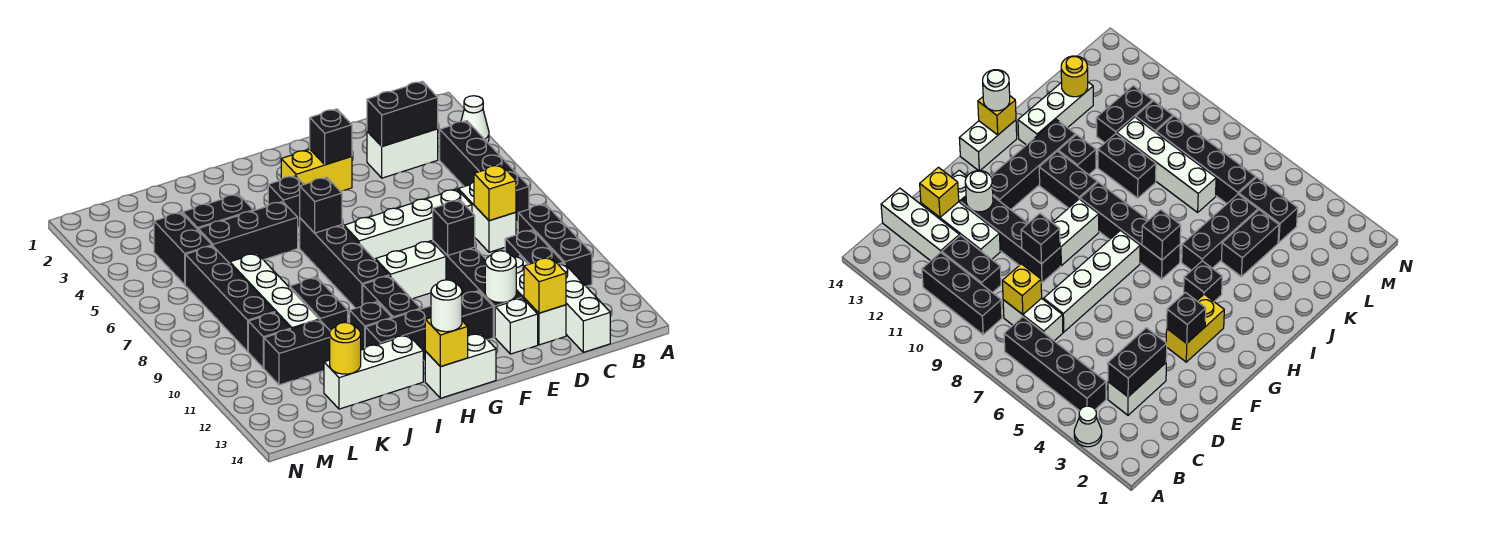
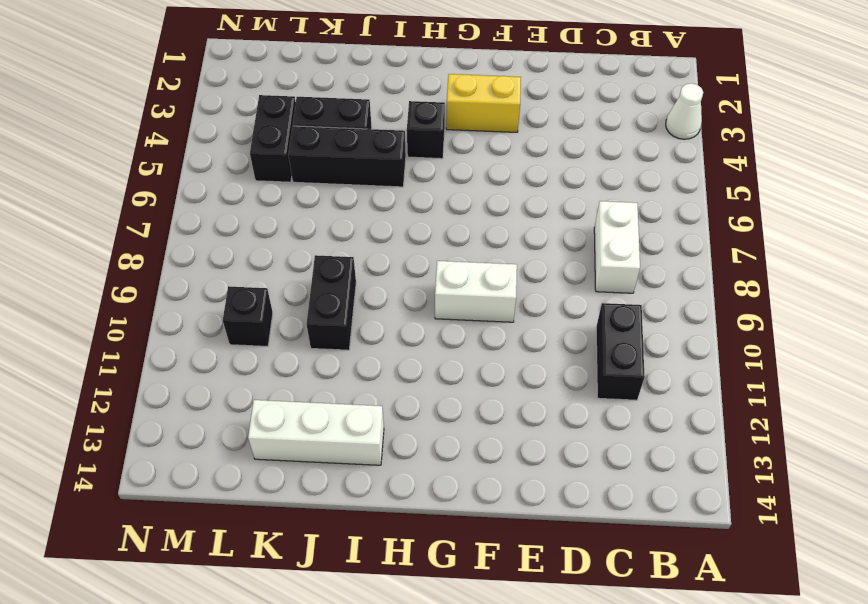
none -> black 1x4 brick [440,121,529,222]
none -> black 1x3 brick [518,204,592,286]
none -> white 1x2 brick [367,129,438,178]
none -> white 1x3 brick [558,263,610,352]

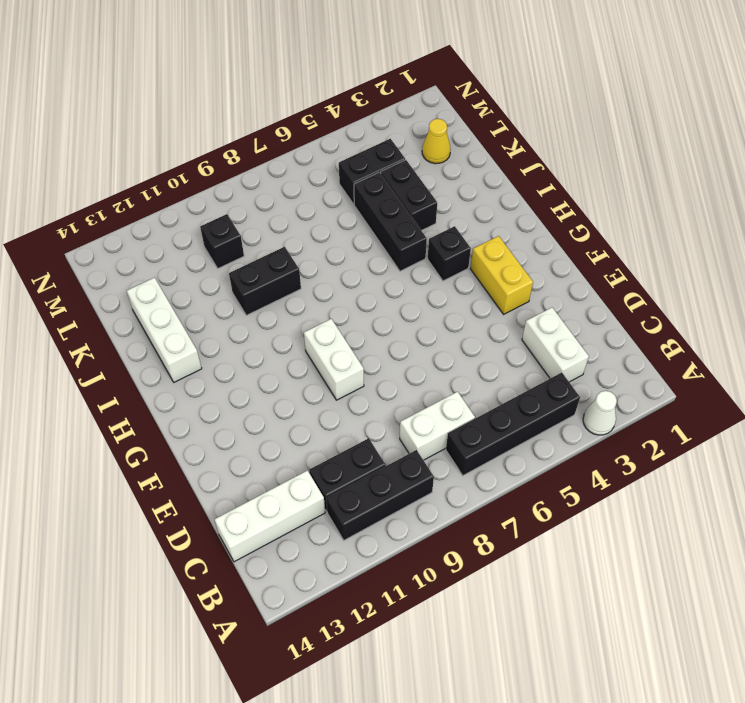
yellow 1x1 cone [422,119,451,164] -> none
none -> white 1x4 brick [344,189,472,259]
none -> white 1x3 brick [514,256,566,345]
none -> black 1x4 brick [433,241,522,337]
none -> white 1x1 brick [495,298,538,354]

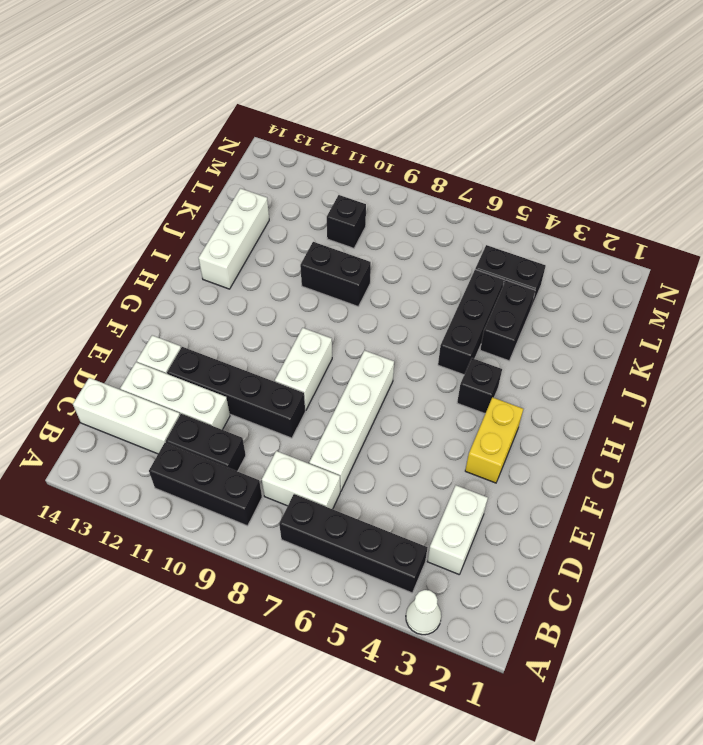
none -> black 1x4 brick [365,291,493,360]
none -> white 1x2 brick [425,333,496,398]
none -> black 1x4 brick [300,218,389,308]
none -> black 1x2 brick [363,276,420,318]

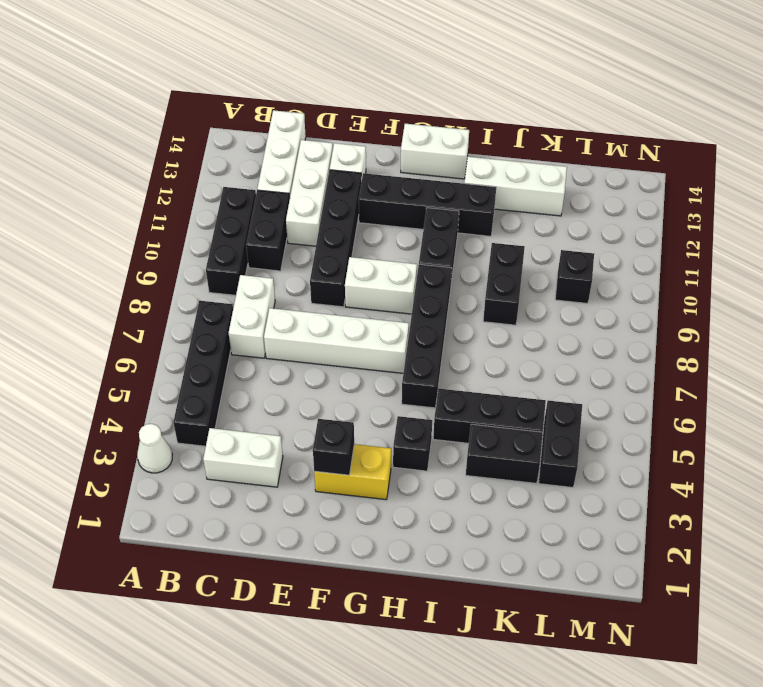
none -> black 1x1 brick [350,302,392,350]
none -> white 1x4 brick [230,253,319,329]
none -> black 1x2 brick [264,320,330,385]
none -> black 1x4 brick [185,246,275,351]

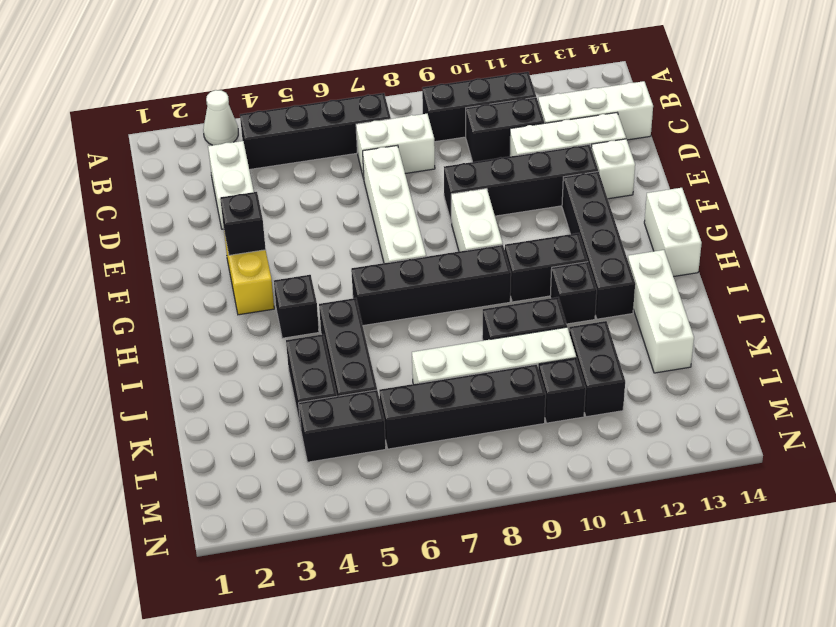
none -> black 1x2 brick [367,81,438,146]
none -> yellow 1x1 brick [474,165,516,221]
none -> yellow 1x1 brick [524,257,566,313]
none -> black 1x1 brick [433,200,475,256]

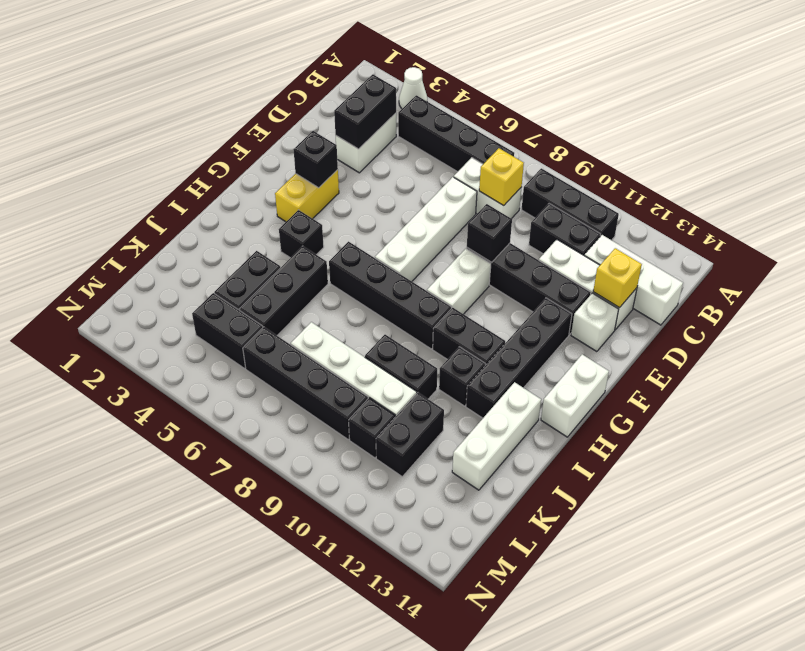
none -> white 1x1 round brick [485,251,516,302]
none -> black 1x1 brick [300,177,342,233]
none -> yellow 1x1 brick [425,318,468,367]
none -> yellow 1x1 round brick [330,322,361,374]

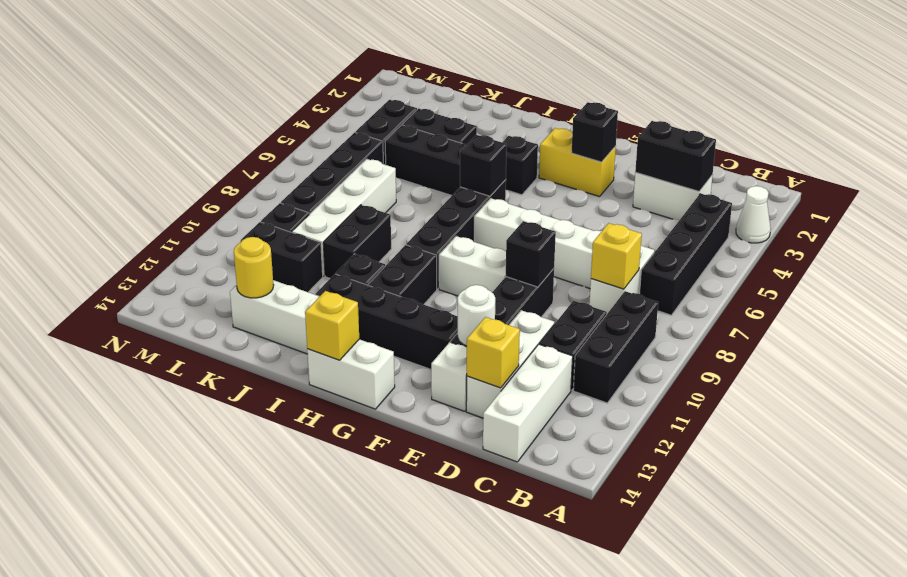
none -> white 1x1 round brick [431,280,462,332]

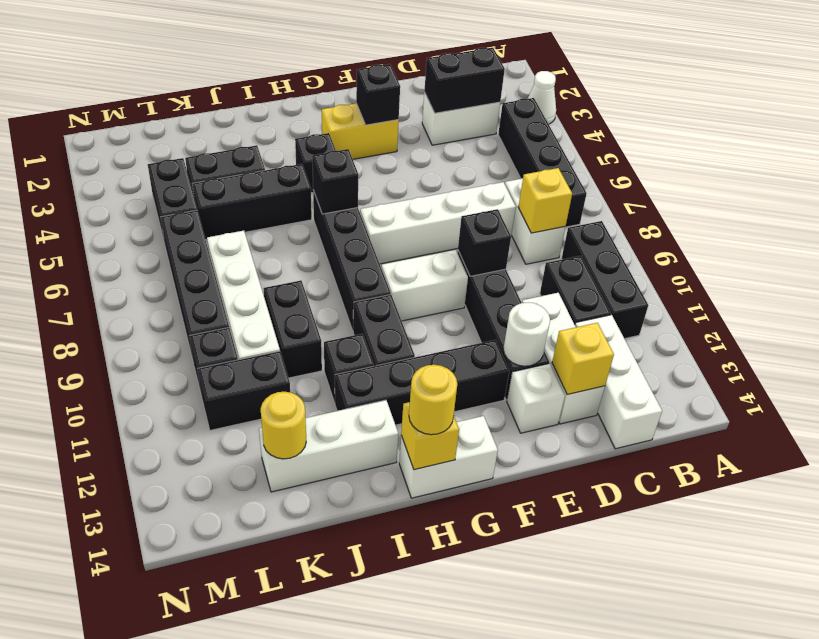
yellow 1x1 round brick [409,365,457,435] -> white 1x1 round brick [431,280,462,332]

